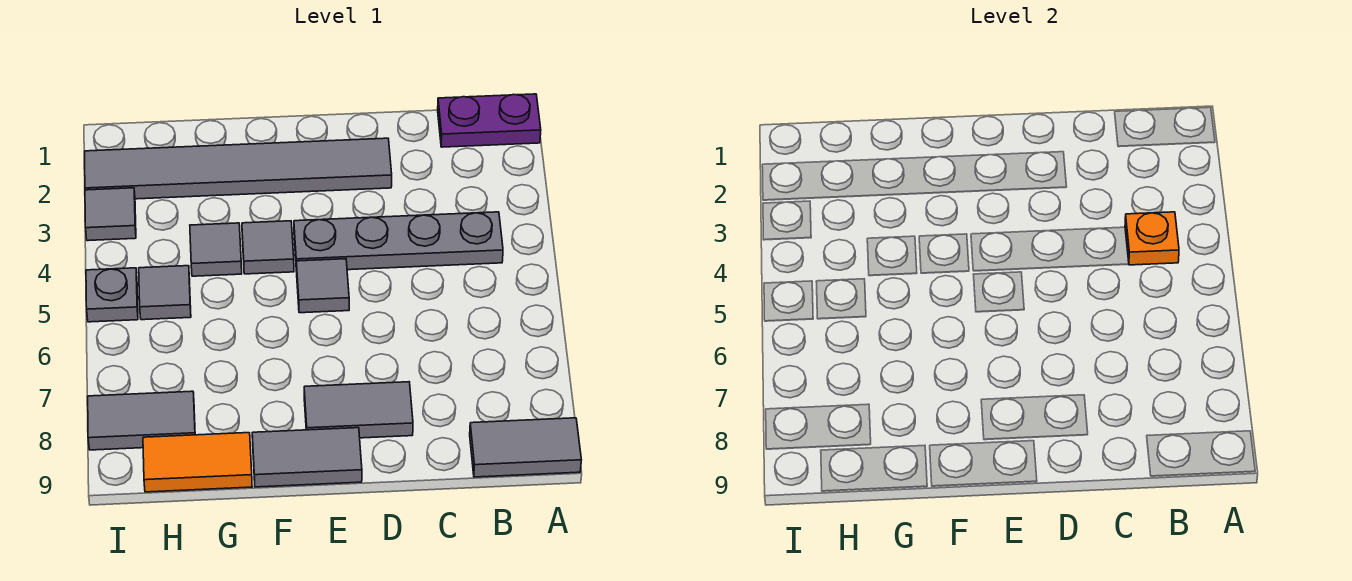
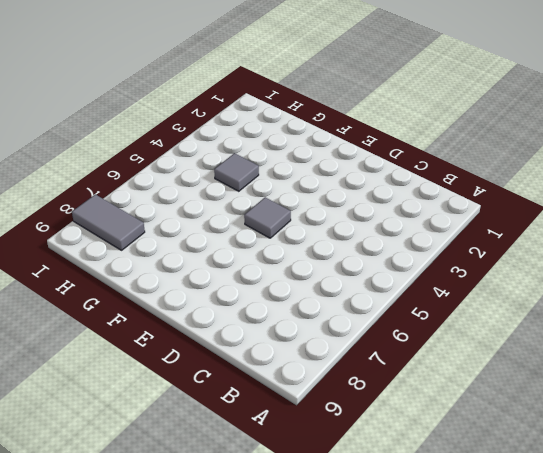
none -> purple 1x2 plate [438,94,541,147]
none -> grey 1x2 tile [470,418,581,477]
none -> grey 1x4 plate [294,212,503,272]

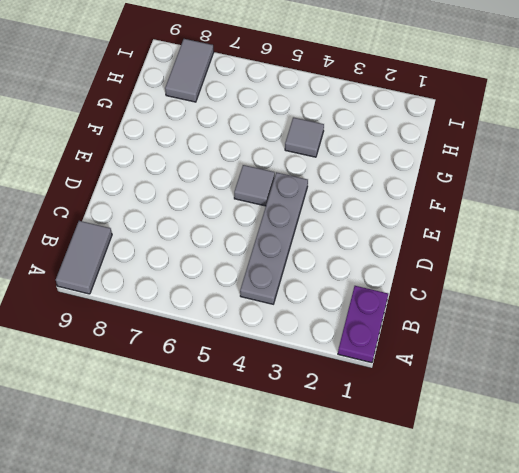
none -> grey 1x6 tile [85,138,392,199]
none -> grey 1x2 tile [304,382,413,438]
none -> grey 1x2 tile [252,428,362,487]

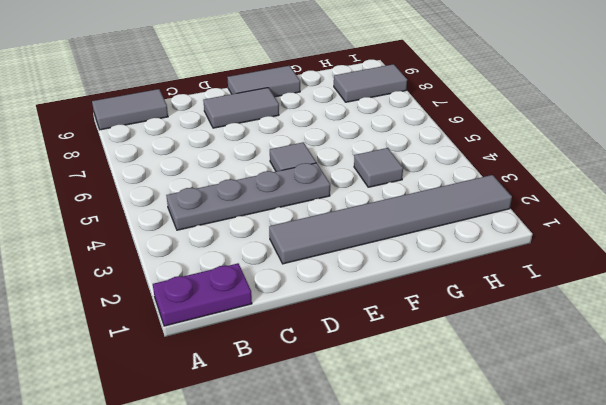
none -> grey 1x1 tile [242,221,294,274]
none -> orange 1x2 tile [143,433,252,492]
none -> grey 1x1 tile [139,266,191,320]

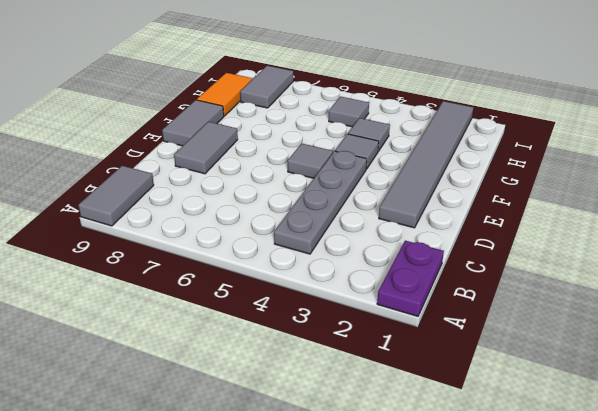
none -> grey 1x1 tile [85,188,136,241]
none -> grey 1x1 plate [86,268,138,322]
none -> orange 1x1 plate [1125,212,1179,265]

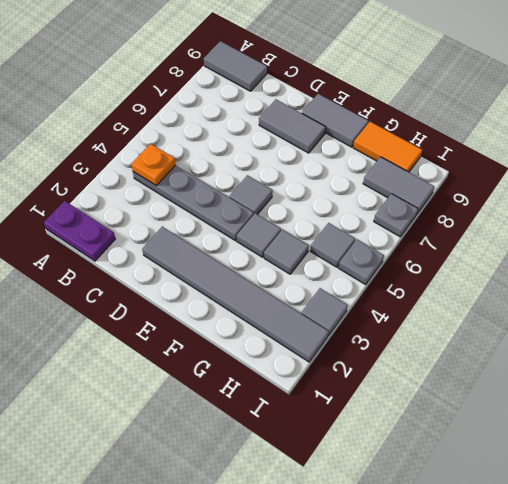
grey 1x1 plate [374,194,418,237] -> none

